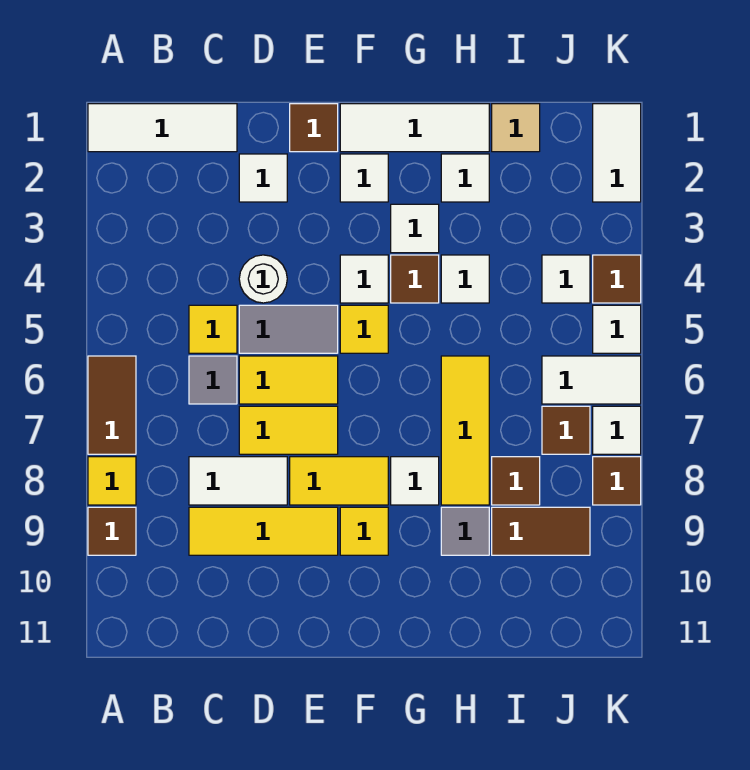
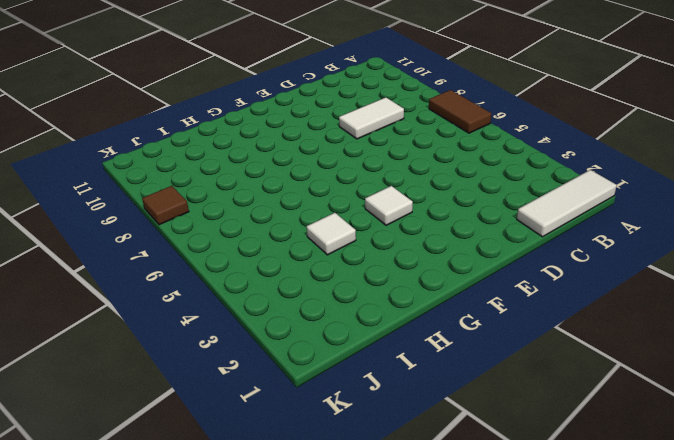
none -> yellow 1x1 tile [88,457,136,505]
none -> brown 1x1 tile [88,507,136,555]
none -> yellow 1x1 tile [189,305,237,353]
none -> grey 1x1 tile [189,356,237,404]

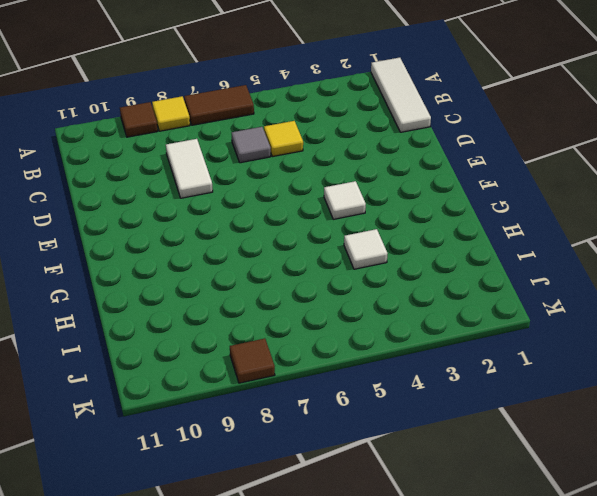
none -> yellow 1x3 tile [189,507,338,555]
none -> white 1x1 tile [239,154,287,202]
none -> white 1x1 round brick [239,255,287,303]
none -> grey 1x2 tile [239,305,338,353]

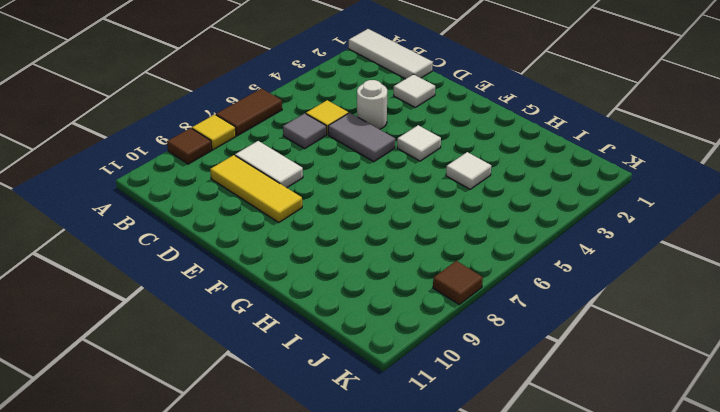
none -> yellow 1x2 tile [239,356,338,404]
none -> yellow 1x2 tile [239,406,338,454]
none -> brown 1x1 tile [290,104,338,152]
none -> yellow 1x2 tile [290,457,388,505]

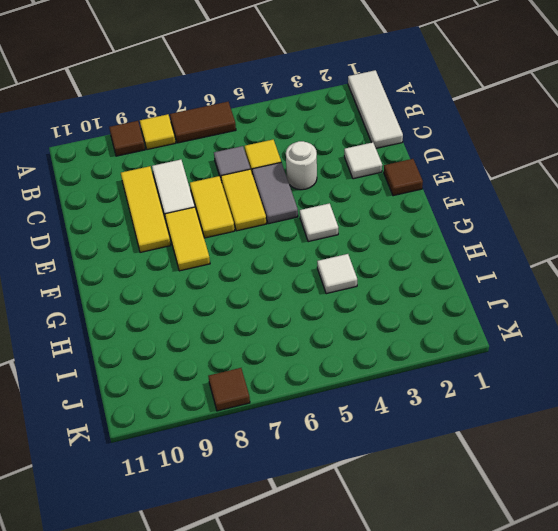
none -> white 1x3 tile [340,104,489,152]
none -> white 1x1 tile [340,154,388,202]
none -> yellow 1x1 tile [340,305,388,353]
none -> yellow 1x1 tile [340,507,388,555]

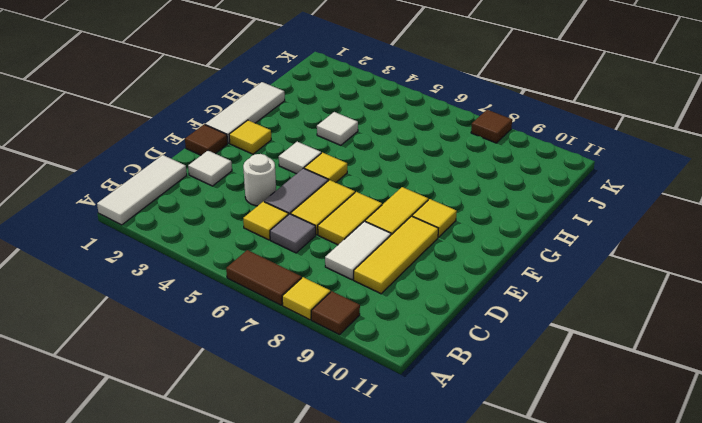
yellow 1x1 tile [229,120,271,154] -> white 1x1 tile [340,154,388,202]
none -> white 1x1 tile [391,204,439,253]
none -> brown 1x1 tile [391,255,439,303]
none -> white 1x1 tile [391,457,439,505]
none -> white 1x1 tile [441,154,489,202]

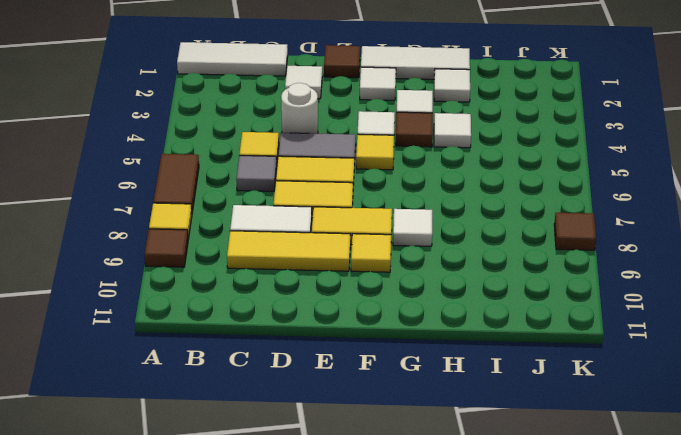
none -> yellow 1x3 tile [441,356,489,505]
none -> grey 1x1 tile [441,507,489,555]
none -> tan 1x1 tile [492,104,540,152]
none -> brown 1x1 tile [492,457,540,505]

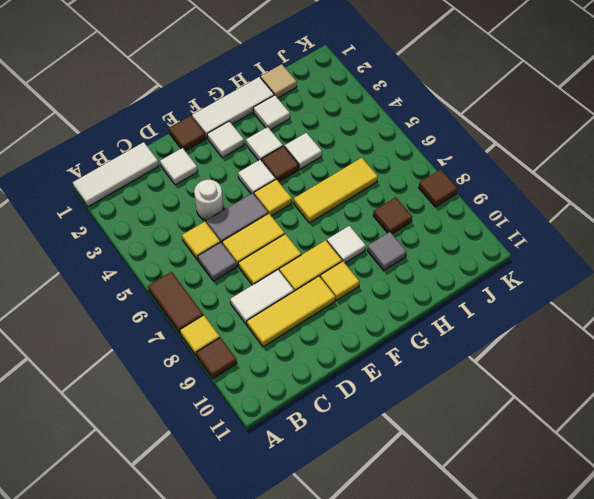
yellow 1x3 tile [294,158,378,223] -> yellow 1x3 tile turned to [441,356,489,505]
none -> brown 1x2 tile [492,507,590,555]
none -> white 1x1 tile [542,255,590,303]
none -> white 1x2 tile [542,356,641,404]
none -> brown 1x1 tile [542,406,590,454]

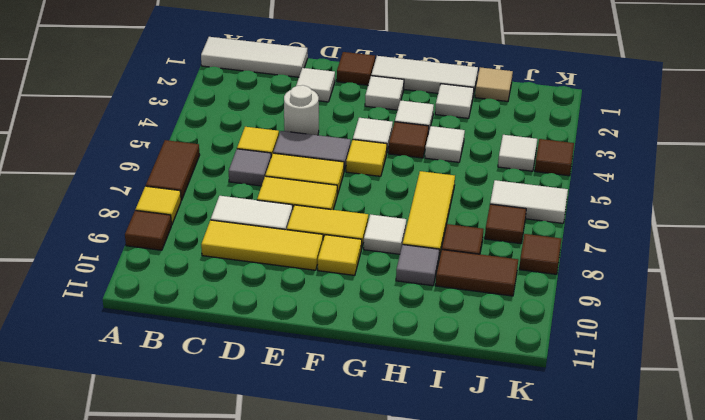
none -> white 1x2 tile [593,104,641,202]
none -> white 1x1 tile [593,305,641,353]
none -> white 1x1 tile [593,406,641,454]

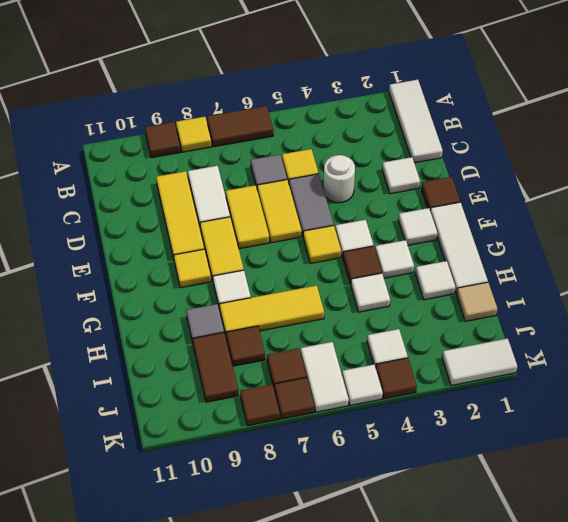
brown 1x1 tile [274,377,314,419] -> white 1x1 tile [593,406,641,454]

